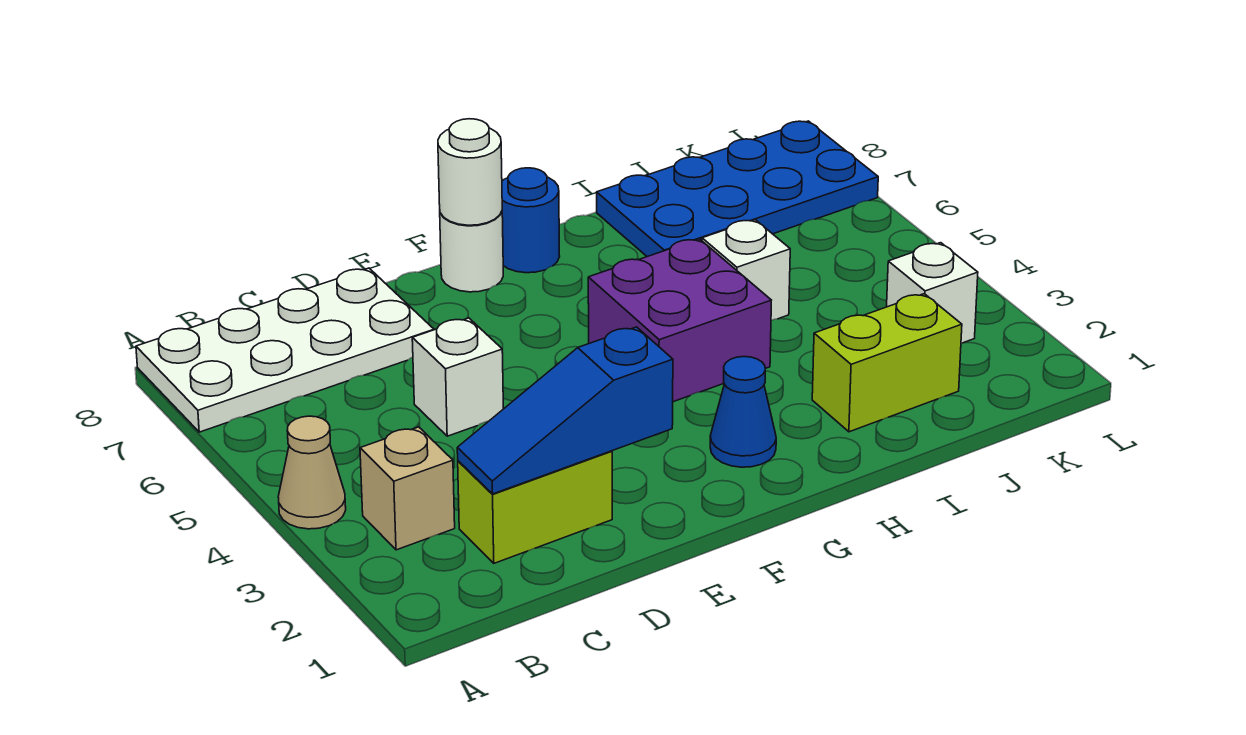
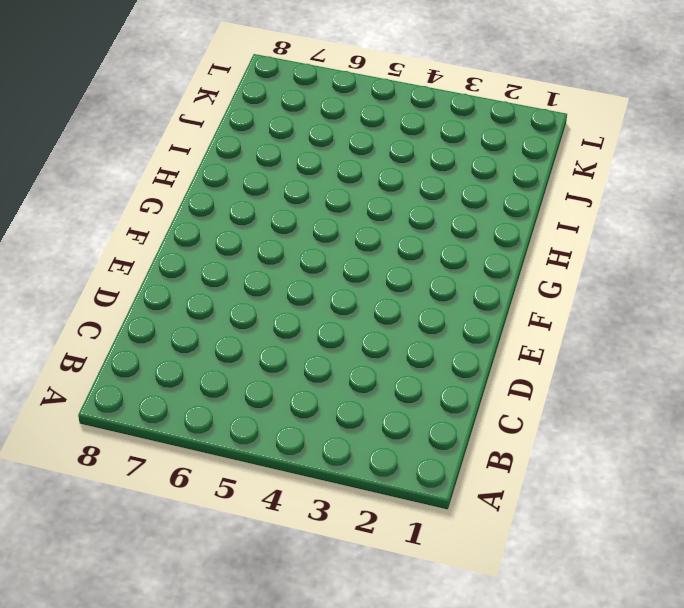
none -> tan 1x1 cone [278,416,346,529]
none -> white 2x4 plate [136,268,434,432]
none -> tan 1x1 brick [360,427,455,550]

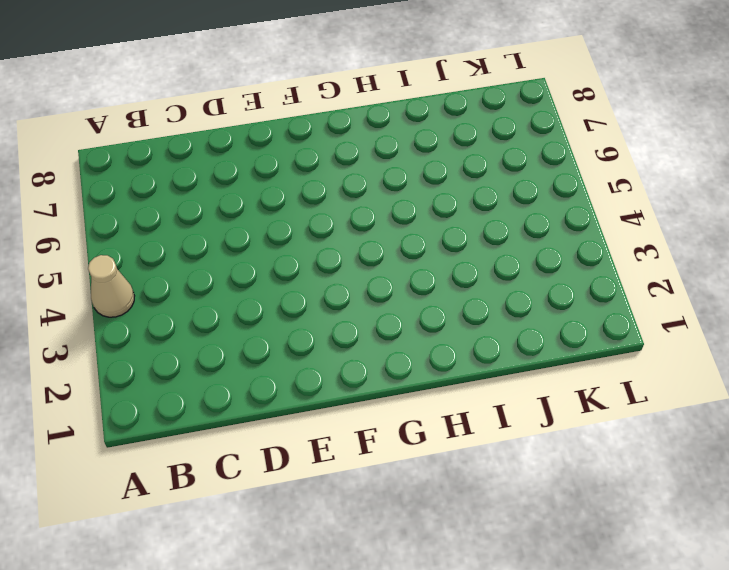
none -> white 2x4 plate [136,268,434,432]
none -> tan 1x1 brick [360,427,455,550]
none -> lime 1x2 brick [458,451,612,563]

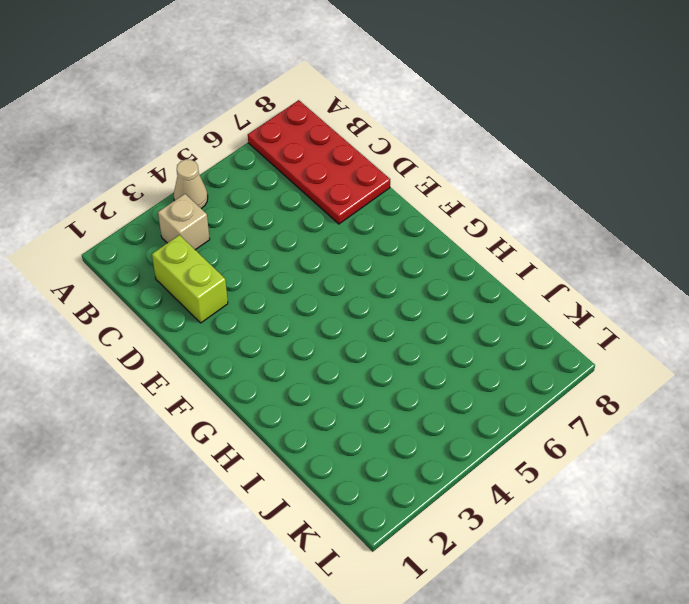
red 2x4 plate [248,100,390,224] -> white 2x4 plate [136,268,434,432]
none -> white 1x1 brick [412,318,503,436]
none -> white 1x1 round brick [440,212,503,292]
none -> blue 1x1 cone [710,357,776,467]

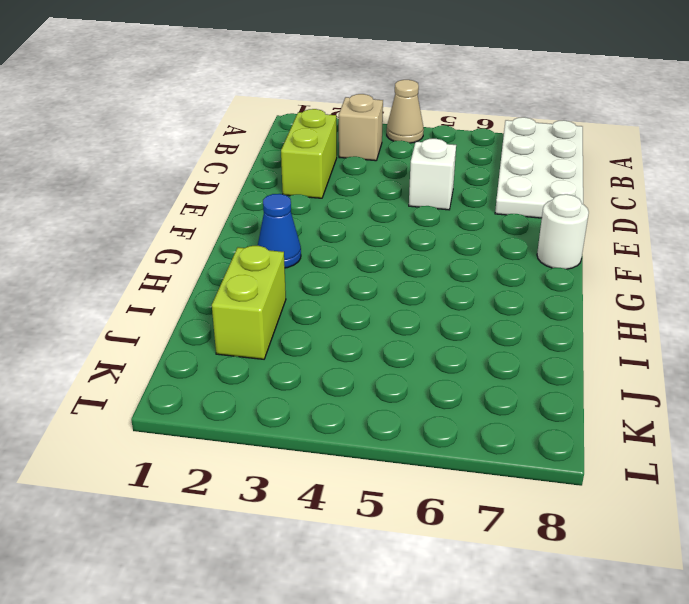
none -> purple 2x2 brick [588,239,771,402]
none -> blue 1x1 round brick [502,168,560,273]
none -> white 1x1 brick [702,220,790,320]

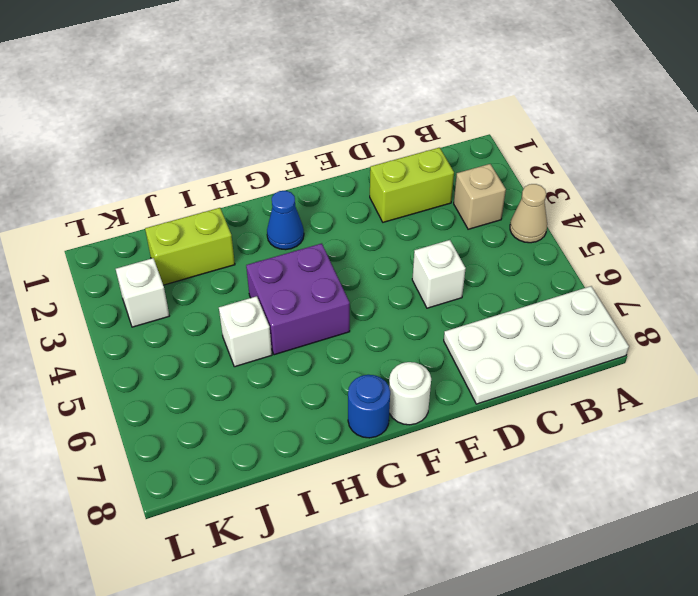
none -> blue 2x4 plate [597,121,878,257]
none -> blue 1x3 slope [457,327,673,494]
none -> white 1x1 round brick [438,119,502,225]

